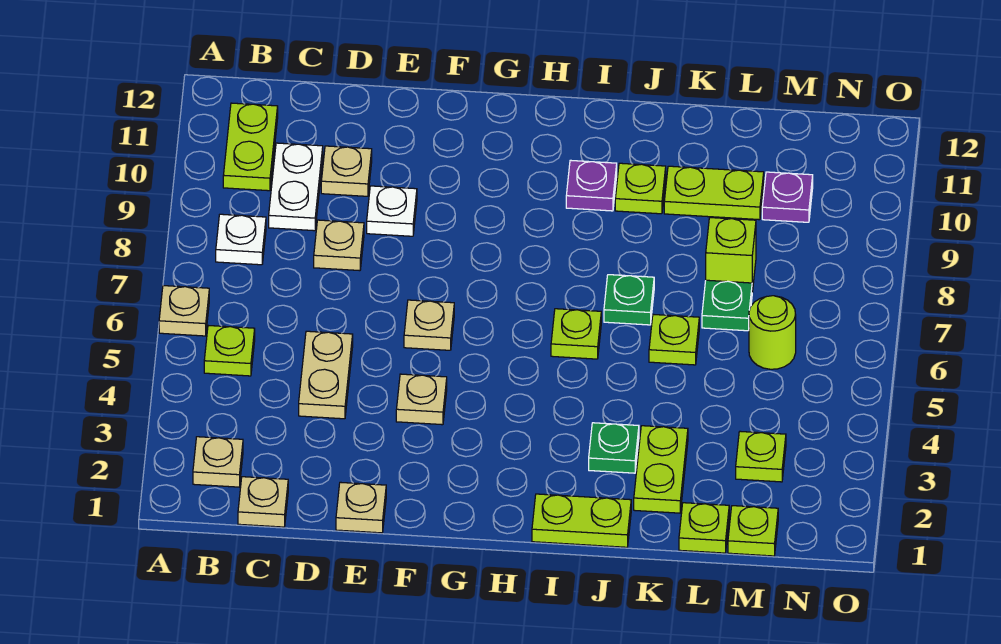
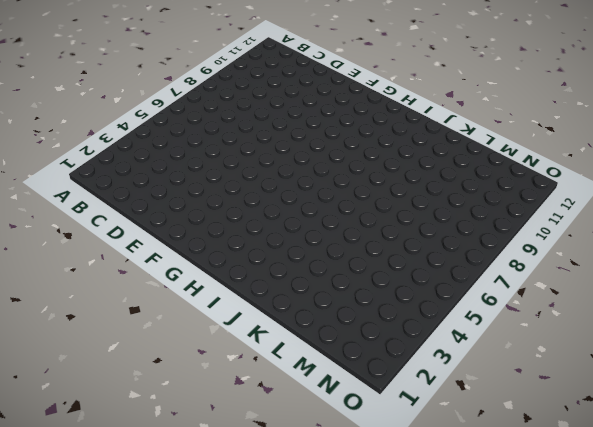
none -> tan 1x1 plate [159,286,209,336]
none -> tan 1x1 plate [193,437,243,487]
none -> lime 1x1 plate [204,326,255,376]
none -> white 1x1 plate [216,214,266,265]

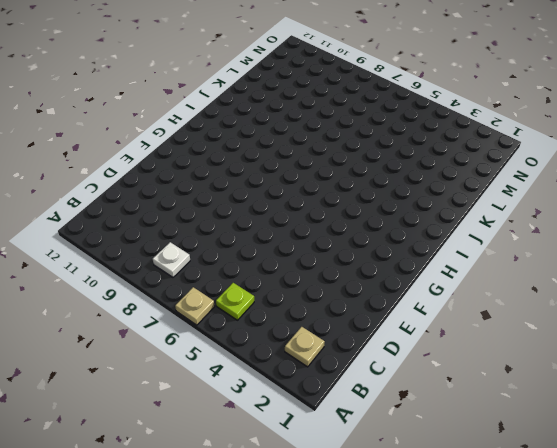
none -> lime 1x2 plate [223,103,278,191]
none -> tan 1x1 plate [238,477,288,527]
none -> white 1x2 plate [269,143,323,231]
none -> tan 1x2 plate [299,331,353,419]

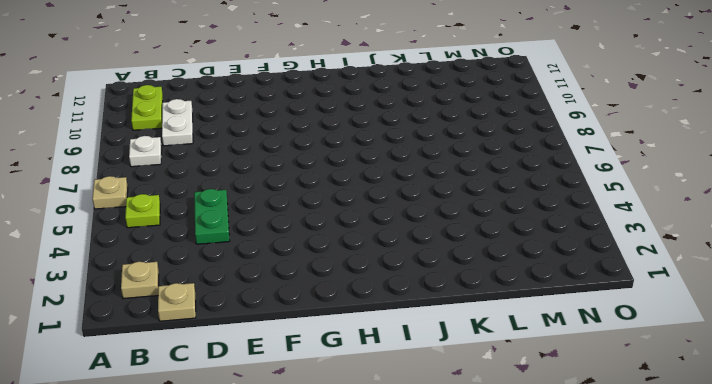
green 1x2 plate [194,189,230,244] -> tan 1x2 plate [299,331,353,419]
none -> tan 1x1 plate [314,220,364,271]
none -> tan 1x1 plate [321,146,372,196]
none -> tan 1x1 plate [336,482,386,533]
none -> white 1x1 plate [367,186,417,236]

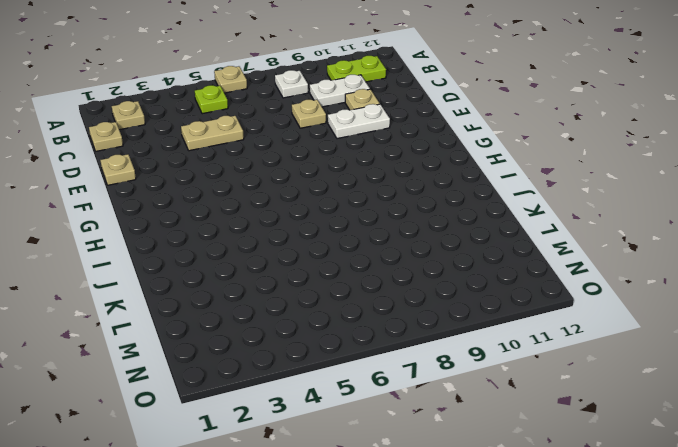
white 1x2 plate [328,104,390,139] -> white 1x1 plate [367,186,417,236]
none -> tan 1x1 plate [396,374,447,425]
none -> tan 1x1 plate [404,300,454,350]
none -> lime 1x2 plate [532,494,631,547]
none -> lime 1x1 plate [551,309,601,359]

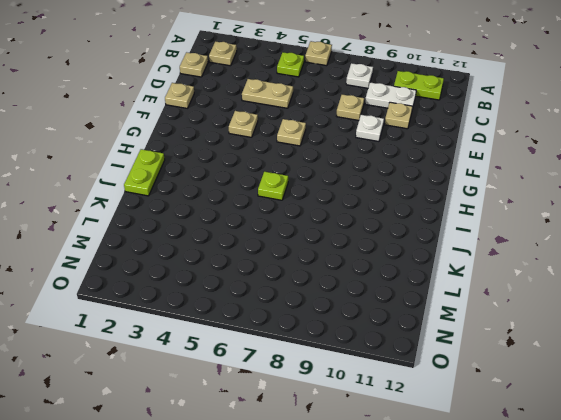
none -> purple 1x1 plate [566,160,617,211]
none -> green 1x1 plate [589,423,639,473]
none -> green 1x1 plate [604,275,654,325]
none -> lime 1x1 plate [615,163,666,214]

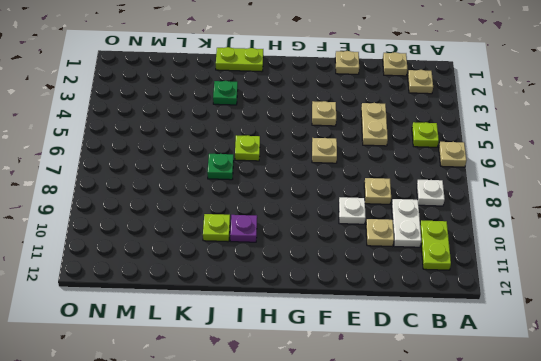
none -> lime 1x2 plate [634,426,688,513]
none -> lime 1x1 plate [649,314,699,365]
none -> lime 1x2 plate [664,166,764,220]
none -> lime 1x1 plate [679,503,729,553]

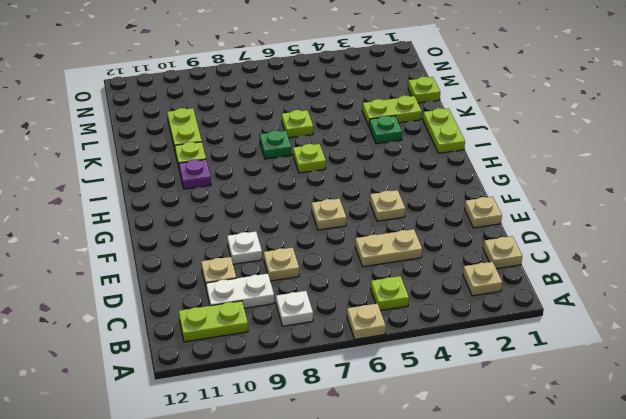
none -> green 1x1 plate [702,280,752,331]
none -> lime 1x1 brick [706,218,756,292]
none -> lime 1x1 plate [728,506,778,556]
none -> lime 1x1 plate [736,431,786,482]

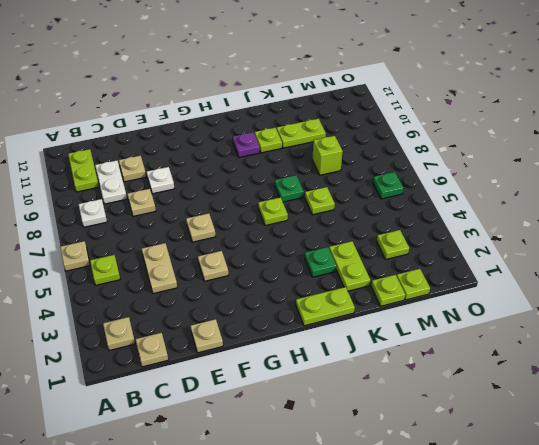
green 1x1 plate [373,172,403,199] -> green 1x1 plate moved to [702,280,752,331]
none -> lime 1x1 round brick [749,296,796,369]
none -> purple 1x1 plate [762,172,813,222]

